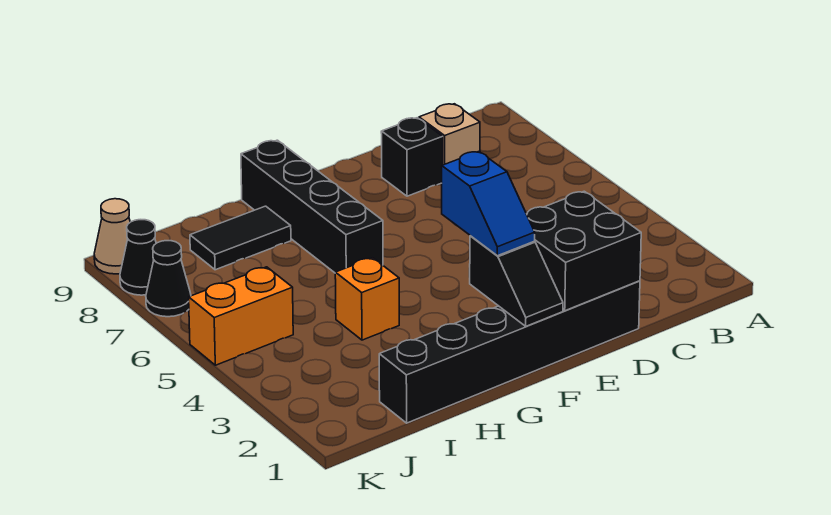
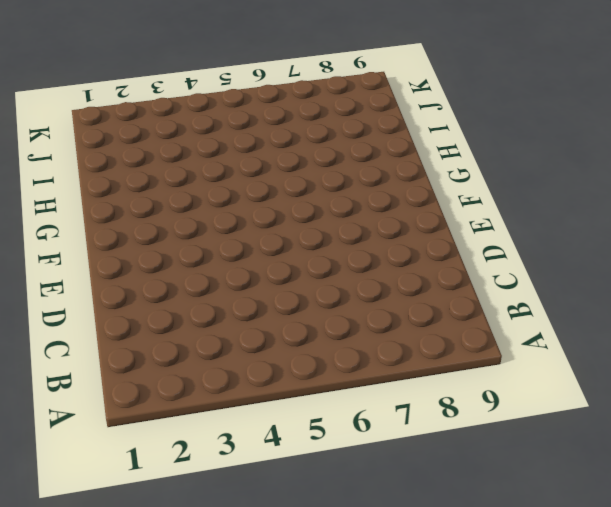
none -> tan 1x1 brick [419,104,480,165]
none -> black 1x6 brick [379,281,640,423]
none -> black 1x1 brick [381,118,443,196]

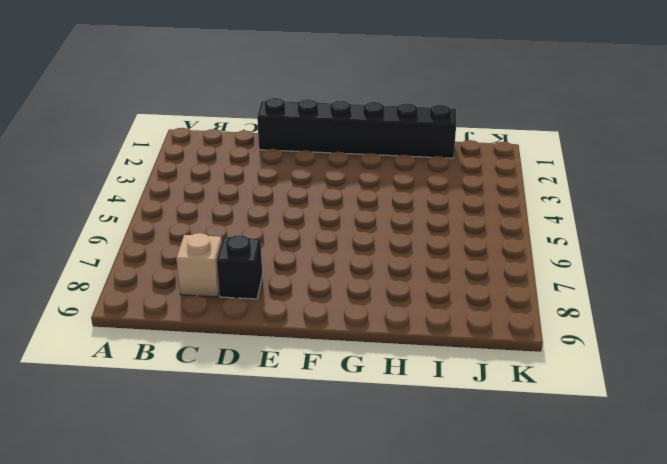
none -> black 1x4 brick [241,140,383,273]
none -> orange 1x1 brick [335,258,399,340]
none -> black 1x2 tile [190,206,291,270]

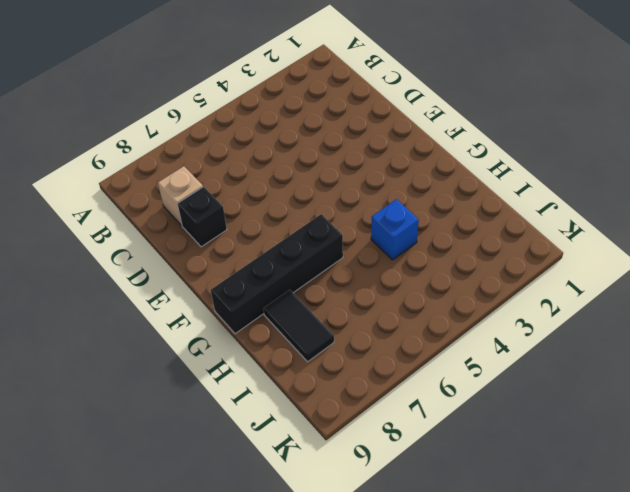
blue 1x1 brick [371,199,419,260] -> orange 1x1 brick [335,258,399,340]
none -> black 1x6 brick [379,281,640,423]
none -> orange 1x2 brick [189,267,293,365]
none -> black 1x1 cone [146,241,191,317]

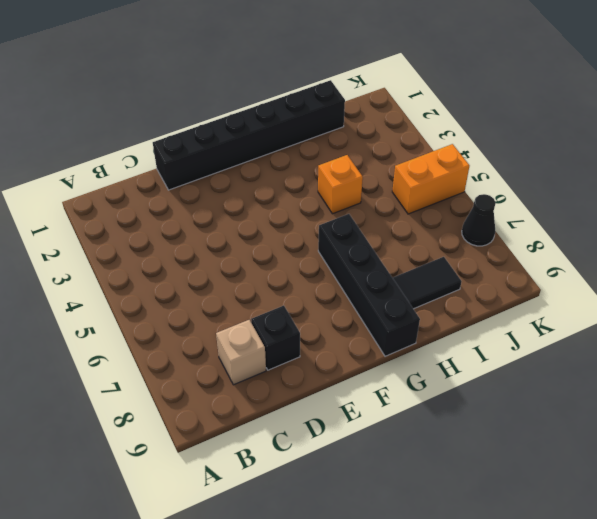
none -> black 1x1 cone [120,220,156,295]
none -> tan 1x1 cone [94,199,130,274]
none -> black 2x2 brick [527,191,641,311]

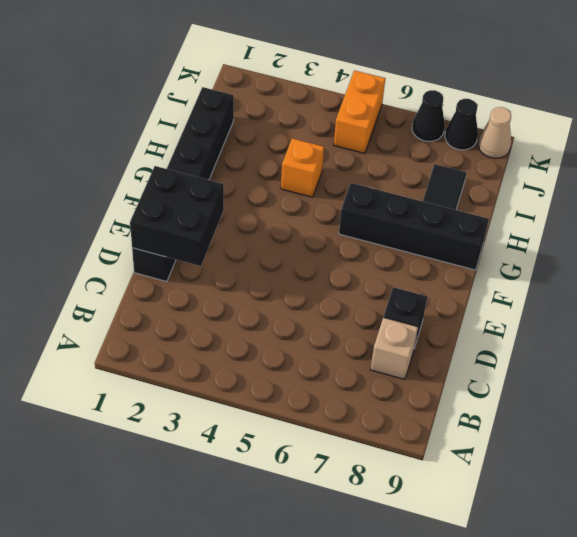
none -> black 1x2 slope [470,236,563,326]
none -> blue 1x2 slope [442,152,535,256]

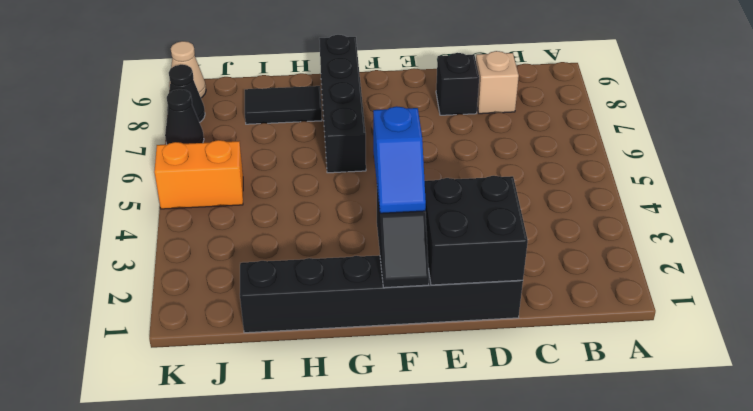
none -> orange 1x1 brick [335,258,399,340]

